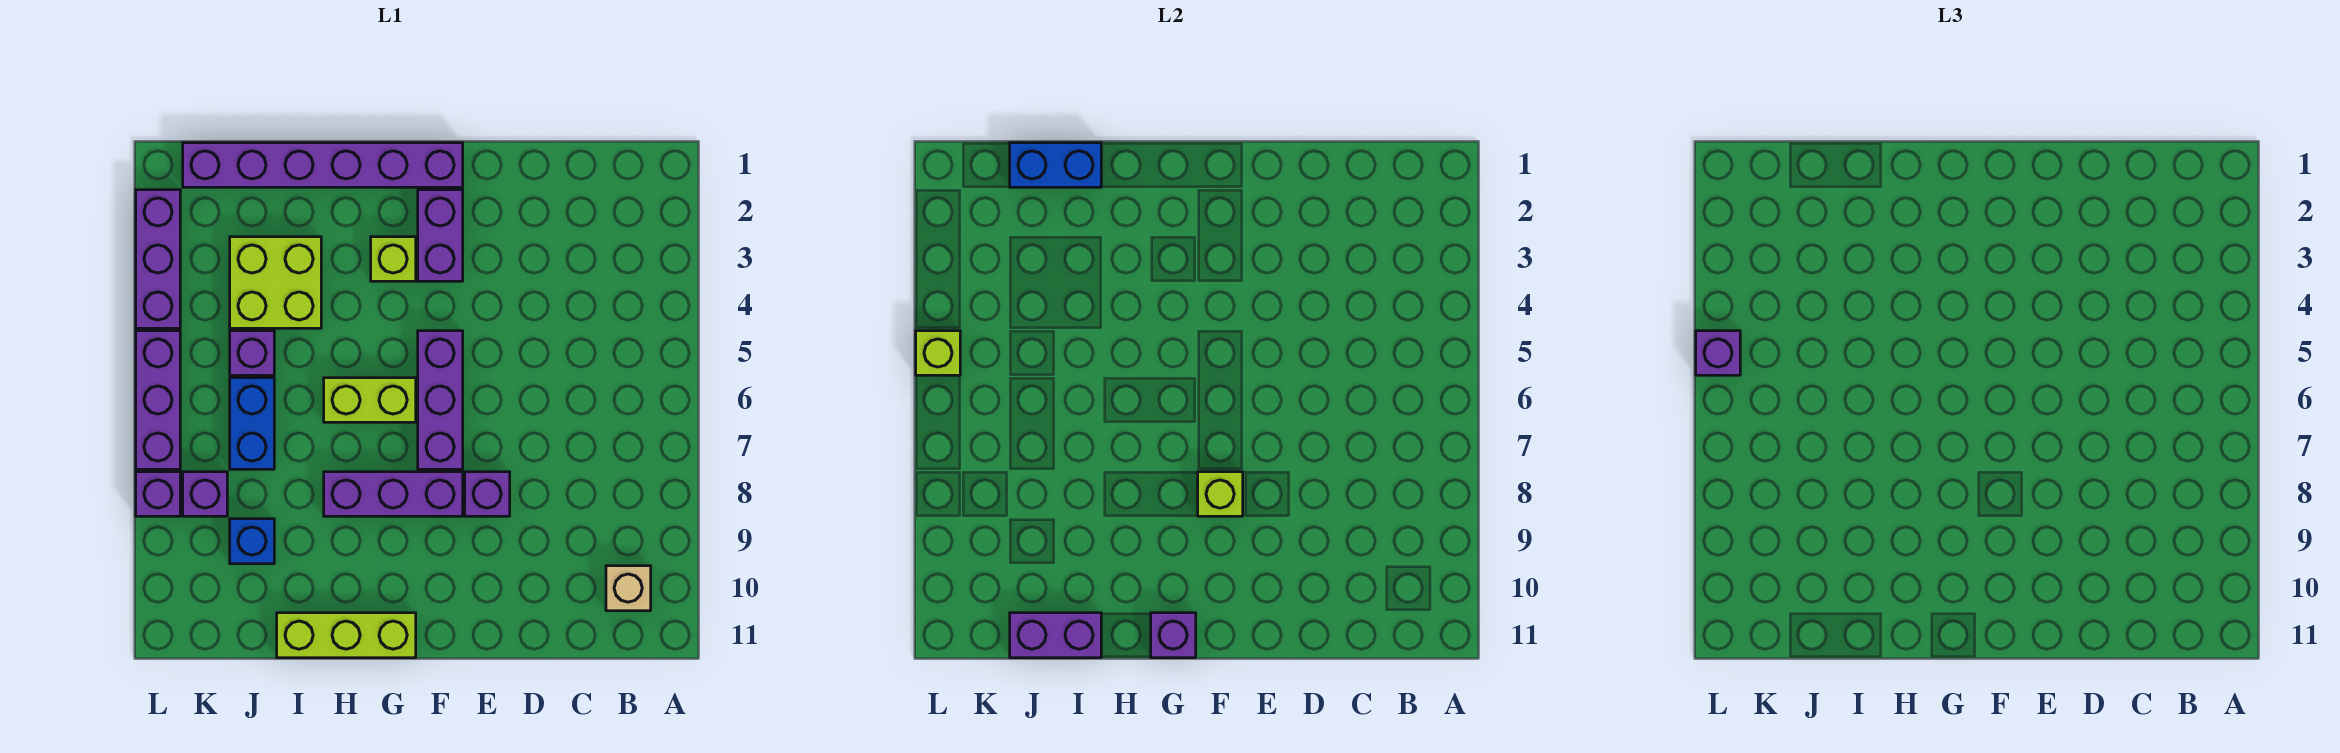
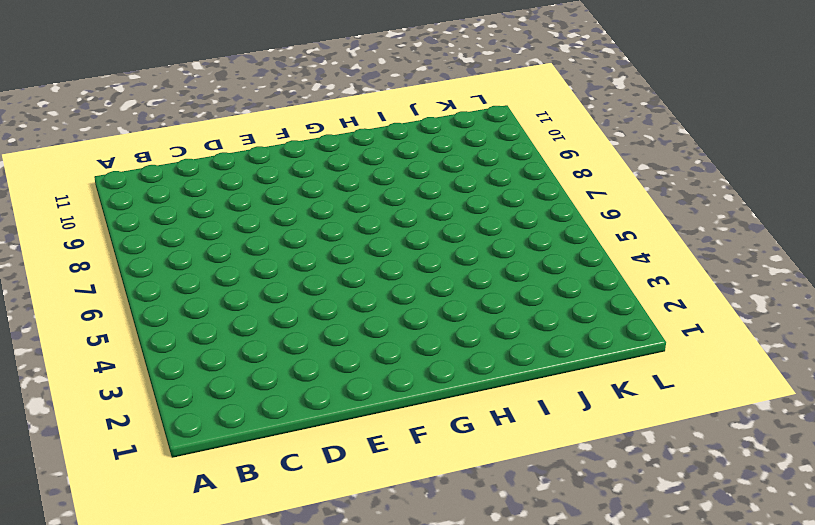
none -> tan 1x1 brick [606,566,651,611]
none -> purple 1x1 brick [465,472,510,516]
none -> purple 1x6 brick [183,143,463,187]

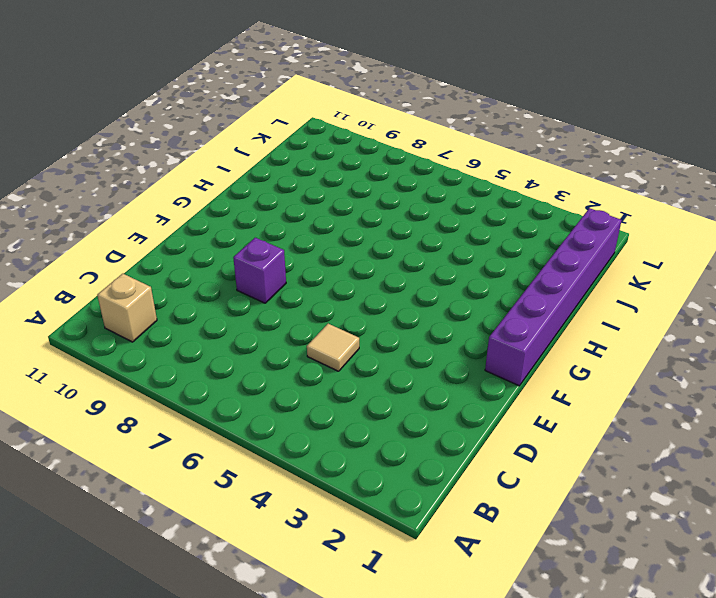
tan 1x1 tile [307,324,359,371] -> none
none -> purple 1x2 brick [418,190,463,281]
none -> purple 1x3 brick [418,331,463,469]
none -> purple 1x3 brick [324,472,463,516]

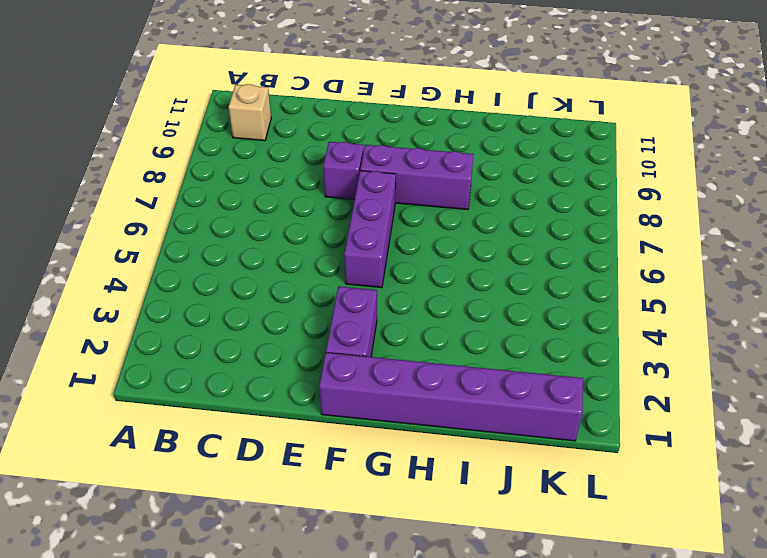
none -> lime 1x1 brick [371,237,416,281]
none -> lime 1x2 brick [324,378,416,422]
none -> lime 1x3 brick [277,613,416,658]

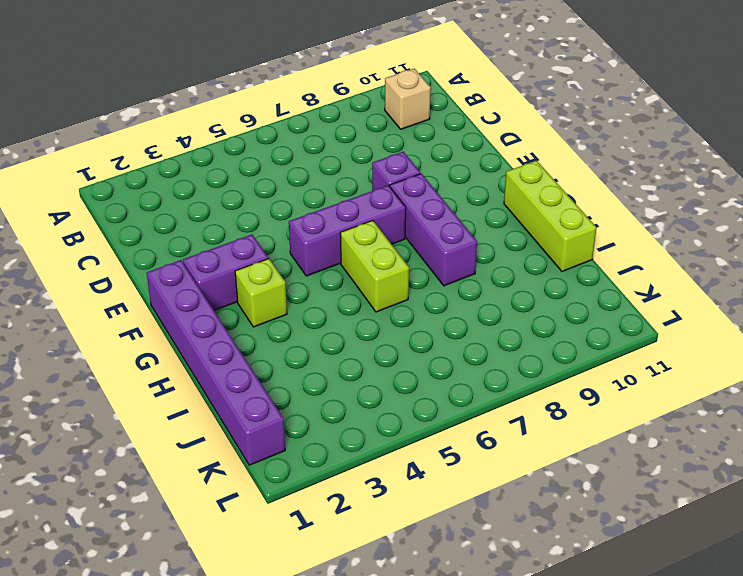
none -> lime 2x2 brick [230,237,321,328]
none -> purple 1x1 brick [230,331,274,375]
none -> blue 1x2 brick [230,378,274,469]

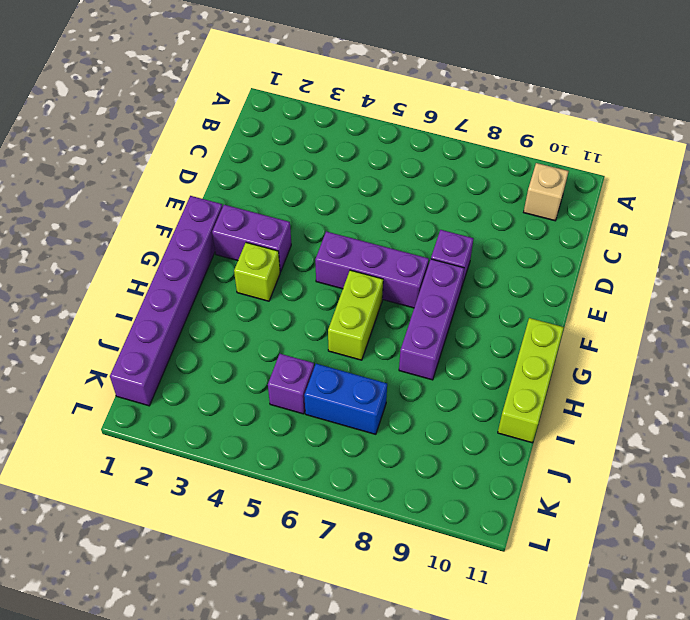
none -> lime 2x2 brick [230,237,321,328]
none -> blue 1x1 brick [230,519,274,564]
none -> purple 1x1 brick [183,472,227,516]

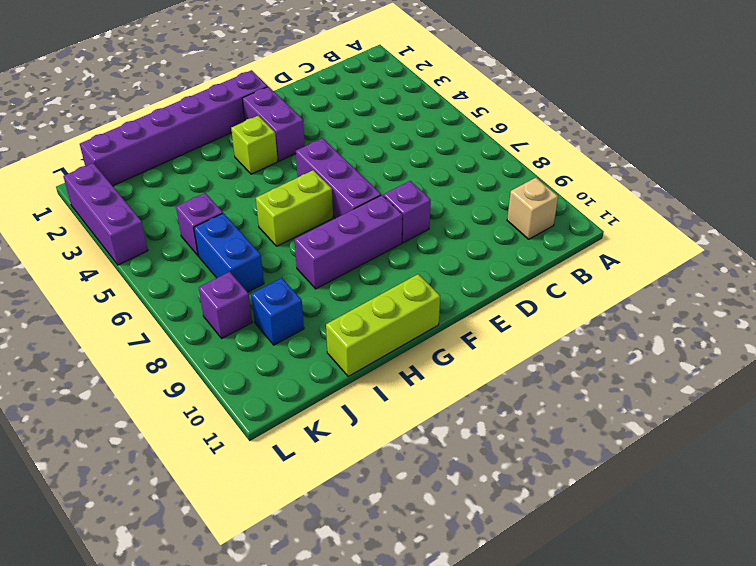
none -> lime 2x2 brick [230,237,321,328]
none -> purple 1x3 brick [136,331,180,469]
none -> purple 1x1 brick [136,472,180,516]

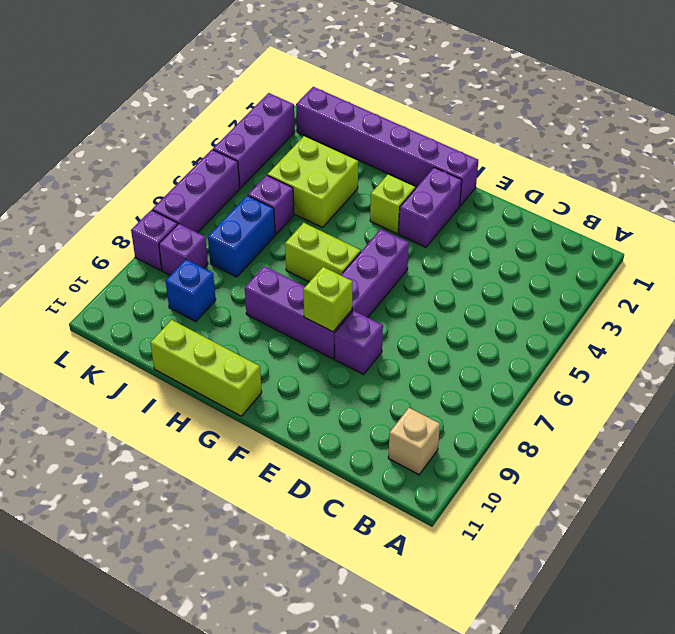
none -> purple 1x1 brick [1151,613,1196,658]
none -> blue 1x2 brick [1010,143,1101,187]
none -> purple 1x2 brick [1010,613,1101,658]

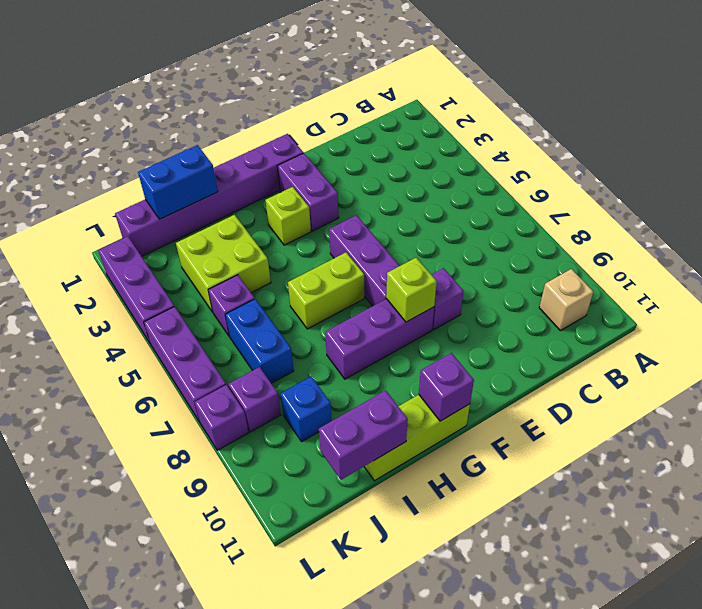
none -> lime 1x1 brick [916,331,960,375]
none -> purple 1x1 brick [1696,331,1740,375]

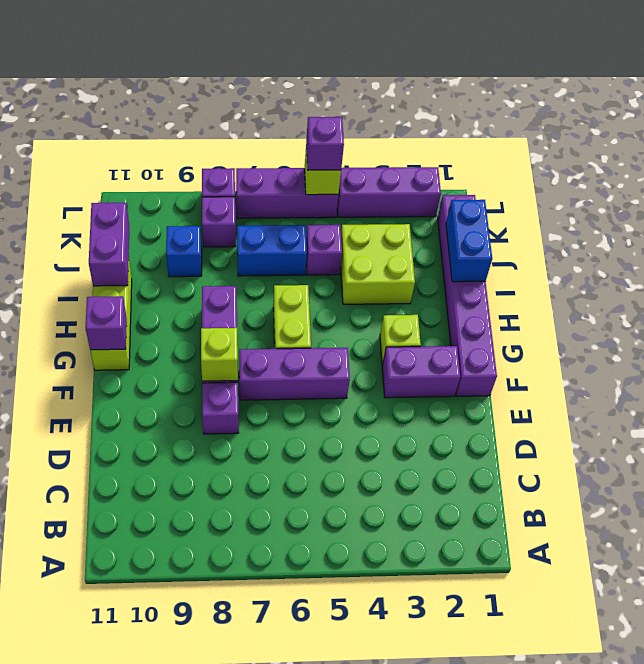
none -> tan 1x1 brick [606,566,651,611]

